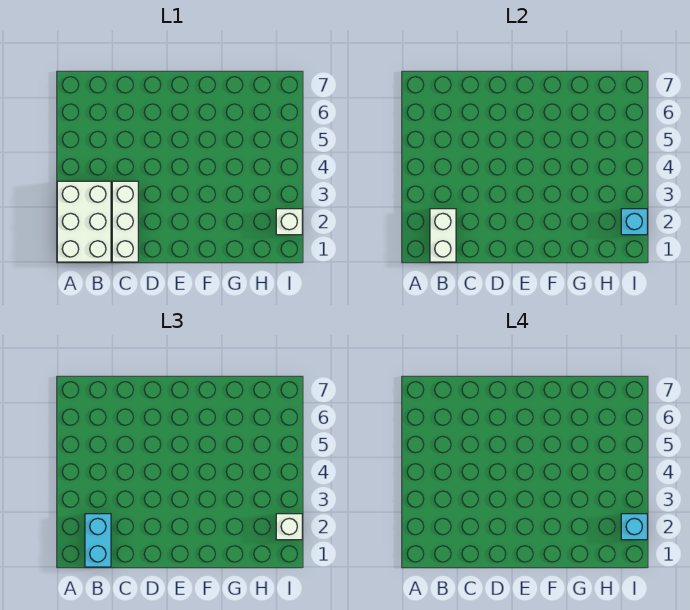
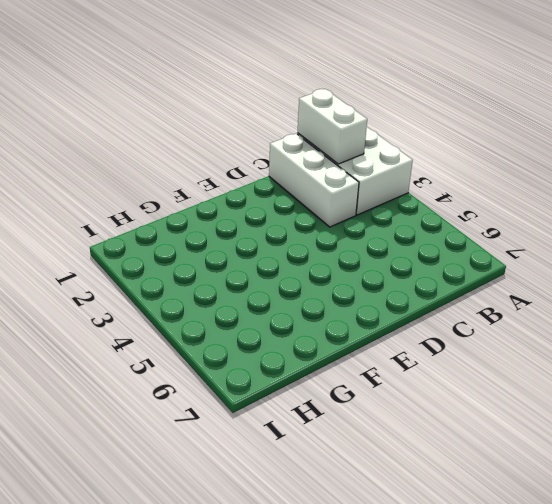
none -> white 1x1 brick [276,209,302,235]
none -> cyan 1x1 brick [621,209,647,235]

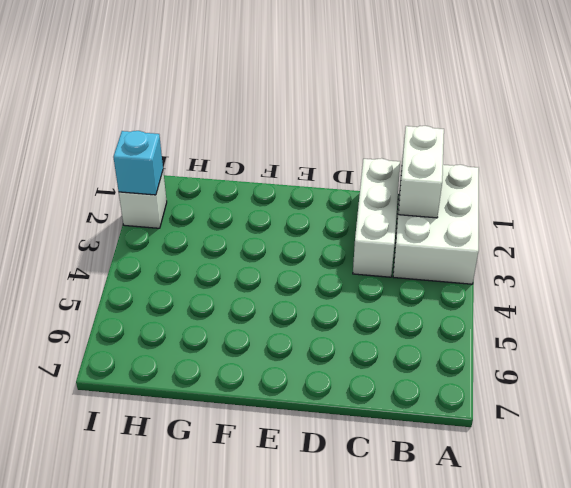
none -> cyan 1x2 brick [85,514,111,567]
none -> white 1x1 brick [276,514,302,540]

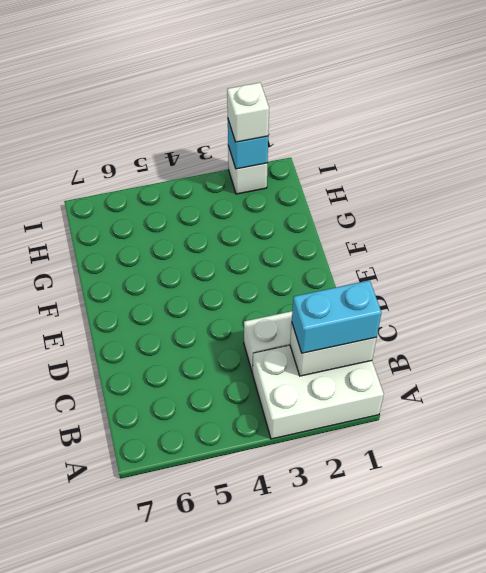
none -> cyan 1x1 brick [621,514,647,540]

